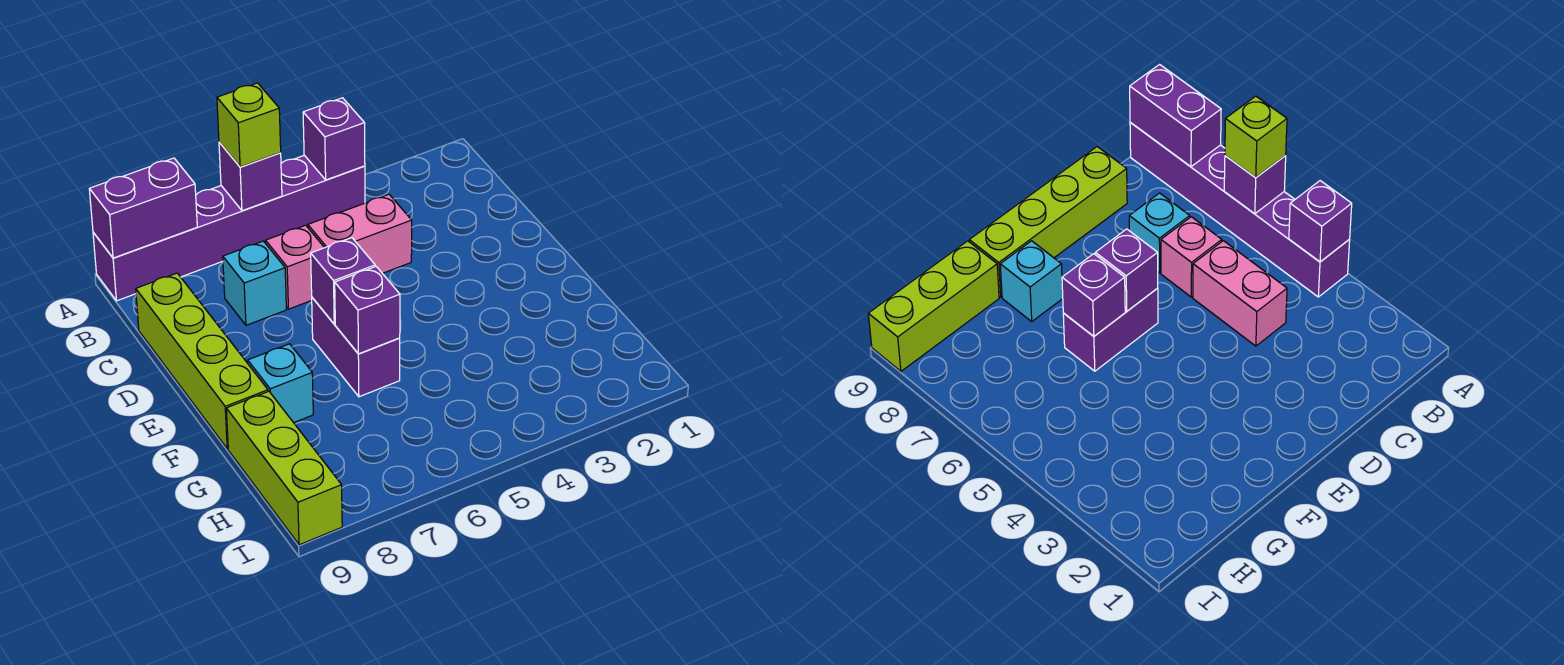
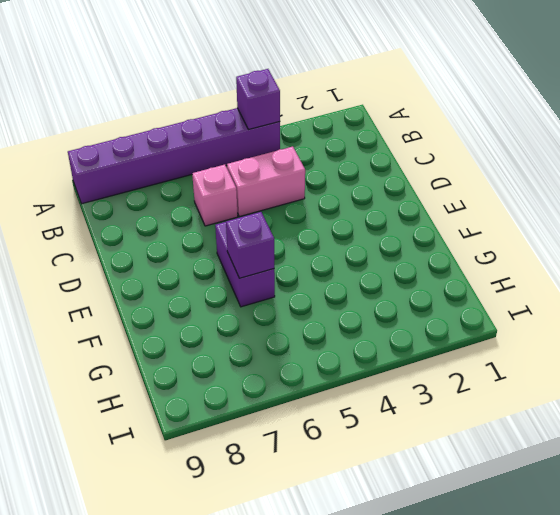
none -> cyan 1x1 brick [223,241,286,325]
none -> lime 1x4 brick [136,273,268,449]
none -> cyan 1x1 brick [248,344,313,423]

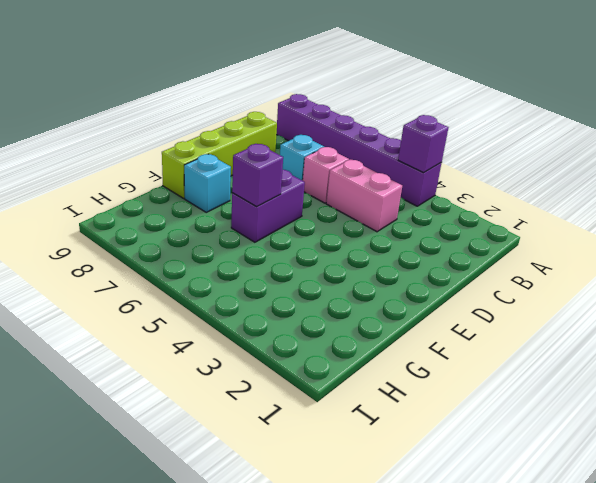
none -> lime 1x3 brick [226,391,342,545]
none -> purple 1x1 brick [219,142,282,211]
none -> purple 1x2 brick [89,158,197,258]

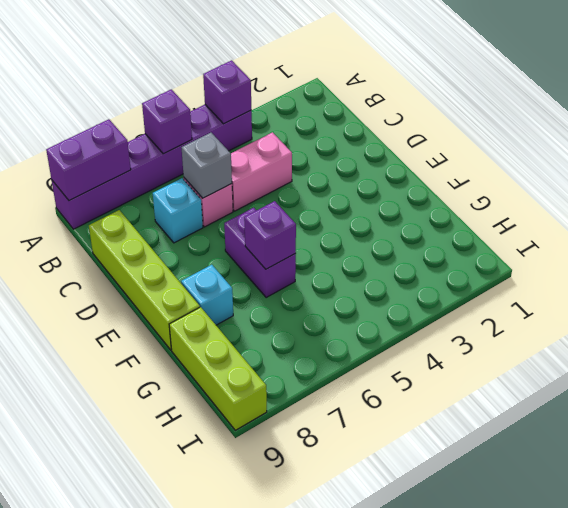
grey 1x1 brick [181,133,232,198] -> none
none -> purple 1x1 brick [311,238,375,324]
none -> lime 1x1 brick [217,83,281,167]

